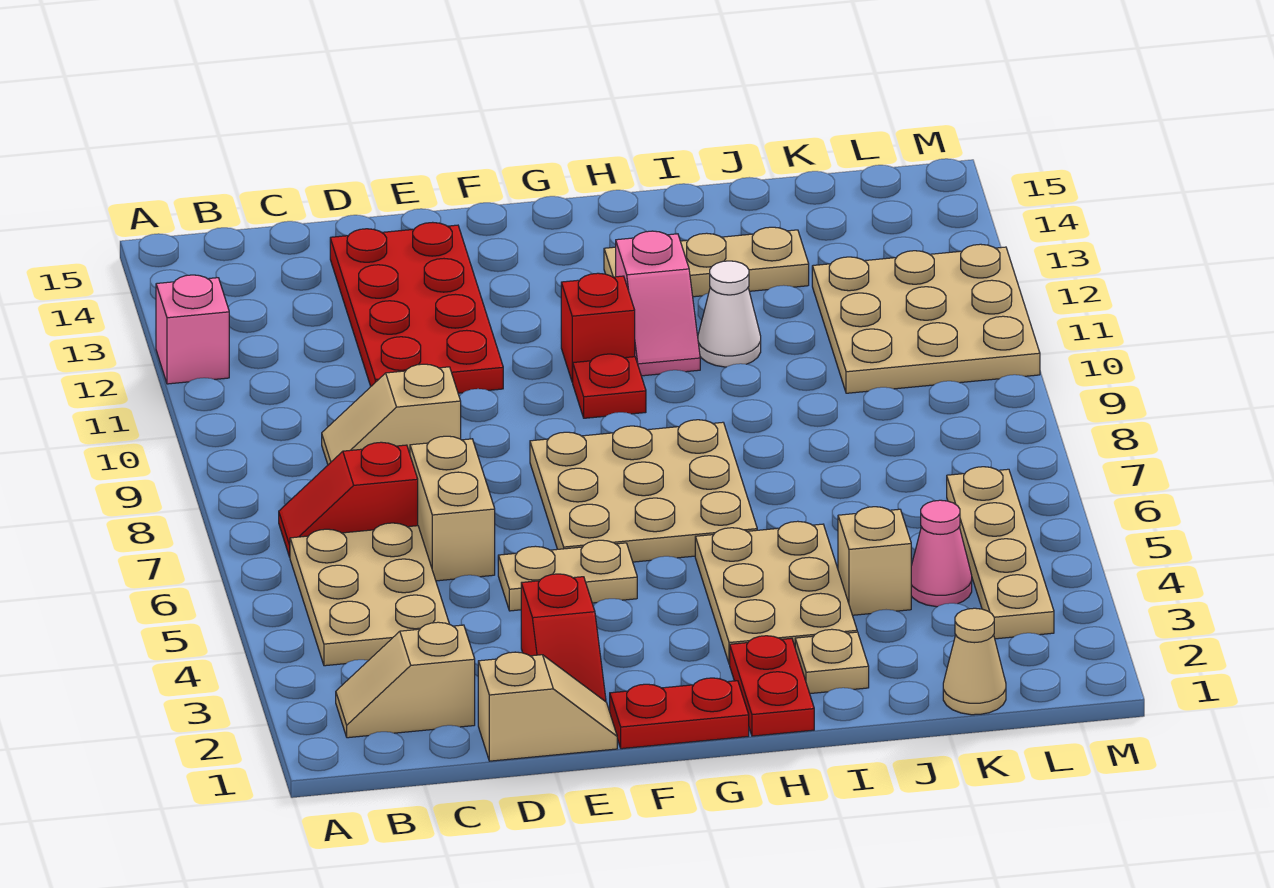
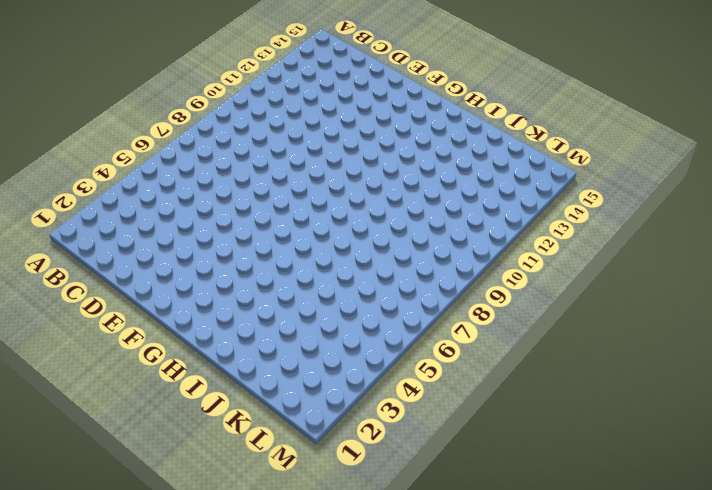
none -> pink 1x1 brick [156,275,229,384]
none -> tan 1x2 slope [336,622,475,738]
none -> tan 2x3 plate [290,523,449,666]

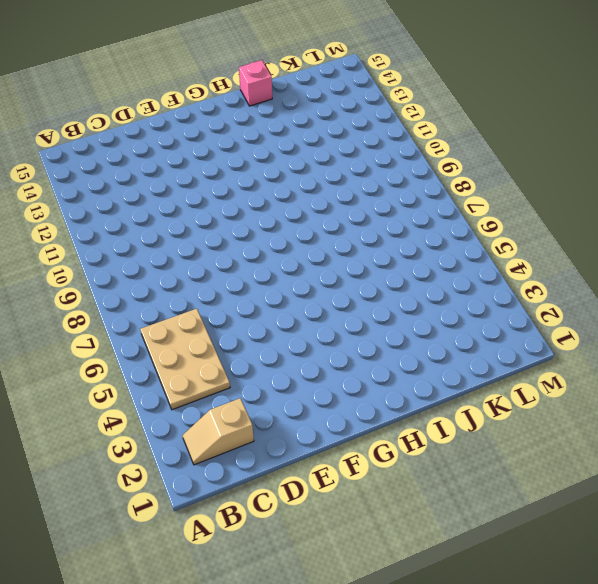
pink 1x1 brick [239,60,272,106] -> pink 1x1 brick moved to [156,275,229,384]
none -> red 1x2 slope [279,442,418,557]
none -> tan 1x2 slope [322,364,461,465]
none -> tan 1x2 slope [478,652,617,761]

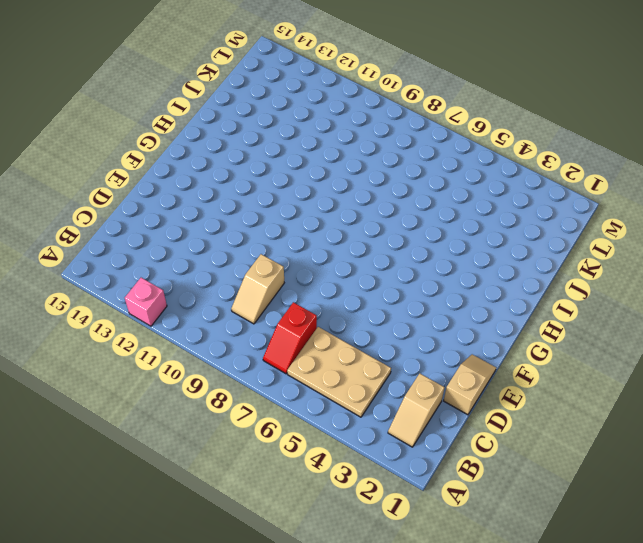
none -> tan 1x2 brick [410,436,495,581]
none -> red 2x4 plate [330,222,503,393]
none -> red 1x2 slope [521,574,606,702]

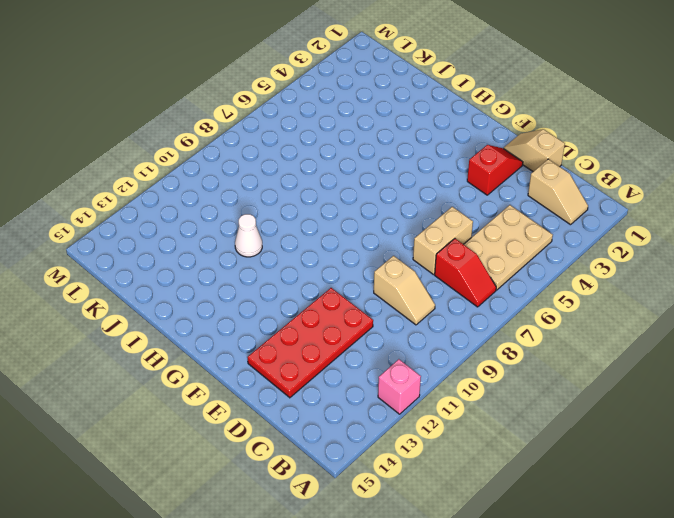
none -> tan 1x2 plate [498,540,637,611]
none -> red 1x2 plate [610,678,749,749]
none -> tan 3x3 plate [530,420,757,562]

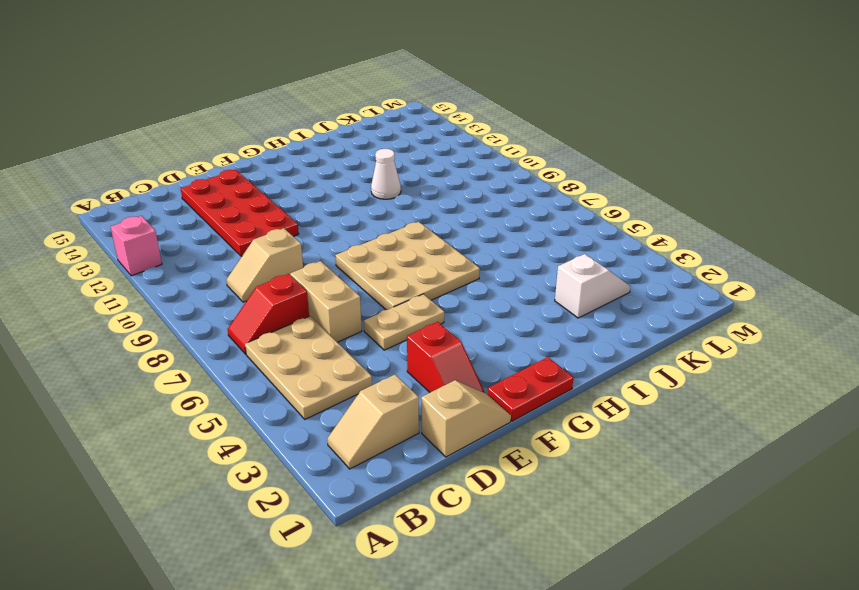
white 1x2 slope [555,254,630,318] -> none
none -> red 1x1 plate [573,354,646,418]
none -> red 1x1 brick [561,273,635,382]
none -> red 1x2 plate [730,636,814,736]

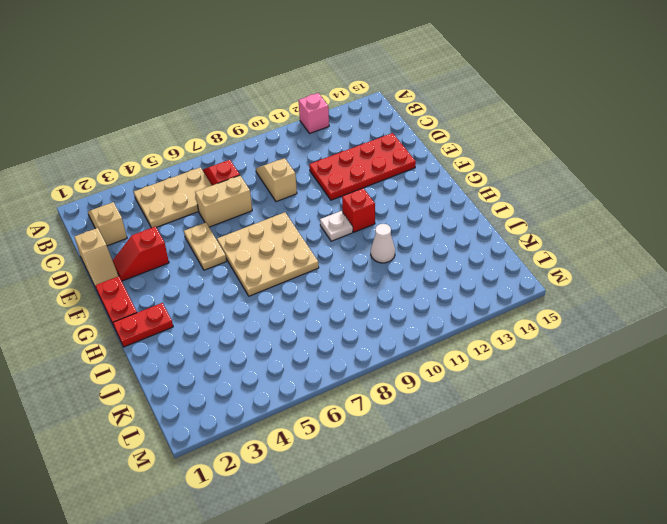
white 1x1 plate [320,211,353,241] -> red 1x1 plate [573,354,646,418]
none -> tan 2x3 plate [695,521,857,664]
none -> pink 1x2 slope [616,231,700,376]
none -> tan 1x3 plate [604,227,809,297]

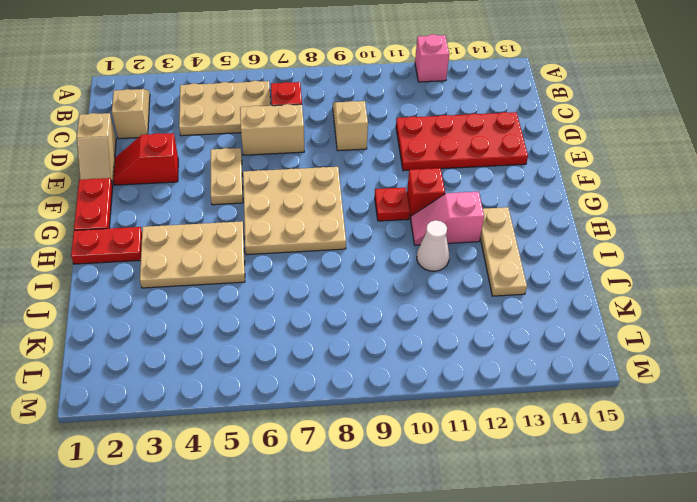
none -> tan 1x1 plate [795,629,869,694]
none -> tan 1x1 brick [838,507,911,615]
none -> tan 1x1 cone [943,608,1006,715]

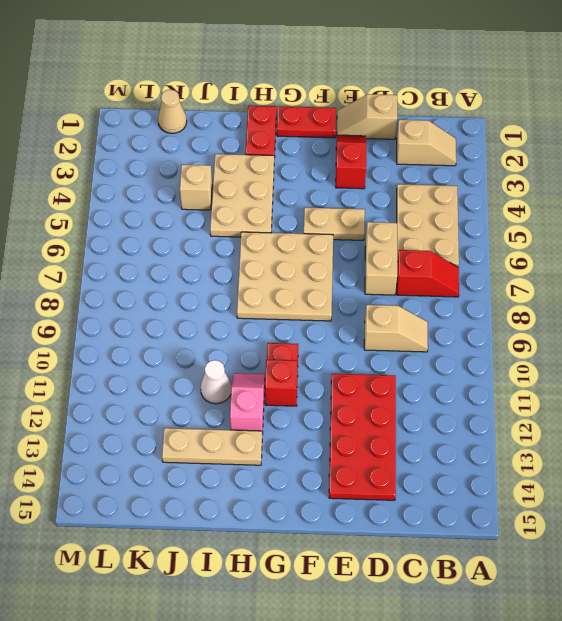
none -> pink 1x1 brick [156,275,229,384]
none -> tan 1x1 plate [795,629,869,694]
none -> pink 1x1 cone [911,500,972,607]

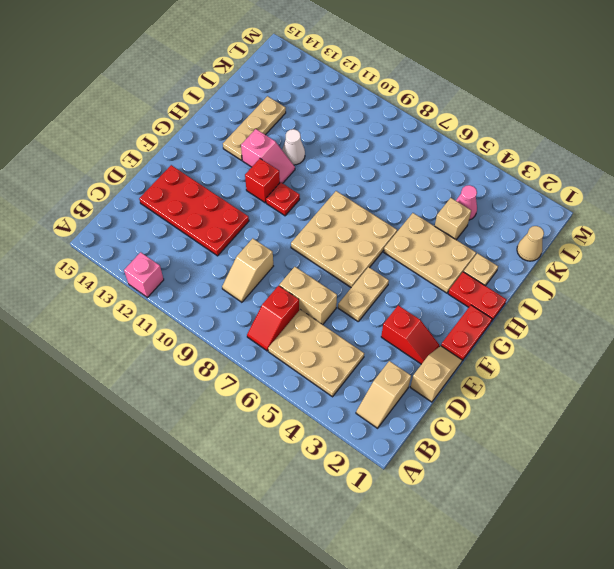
none -> tan 3x3 plate [812,244,1040,393]
none -> tan 1x4 plate [947,467,1054,639]

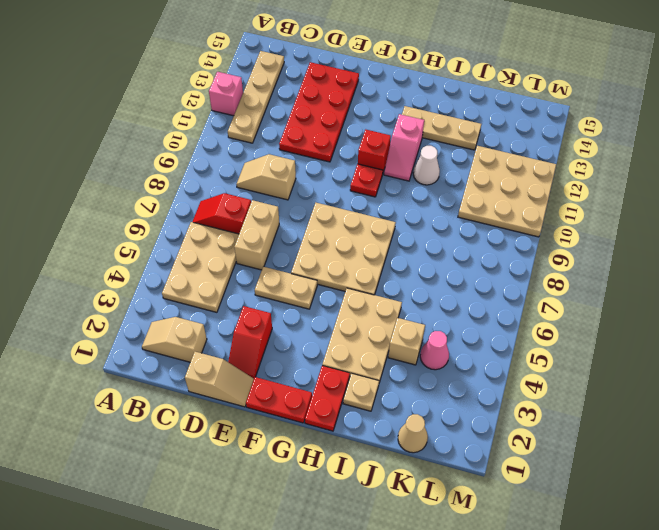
tan 1x4 plate [228,51,284,143] -> tan 1x4 plate moved to [947,467,1054,639]

